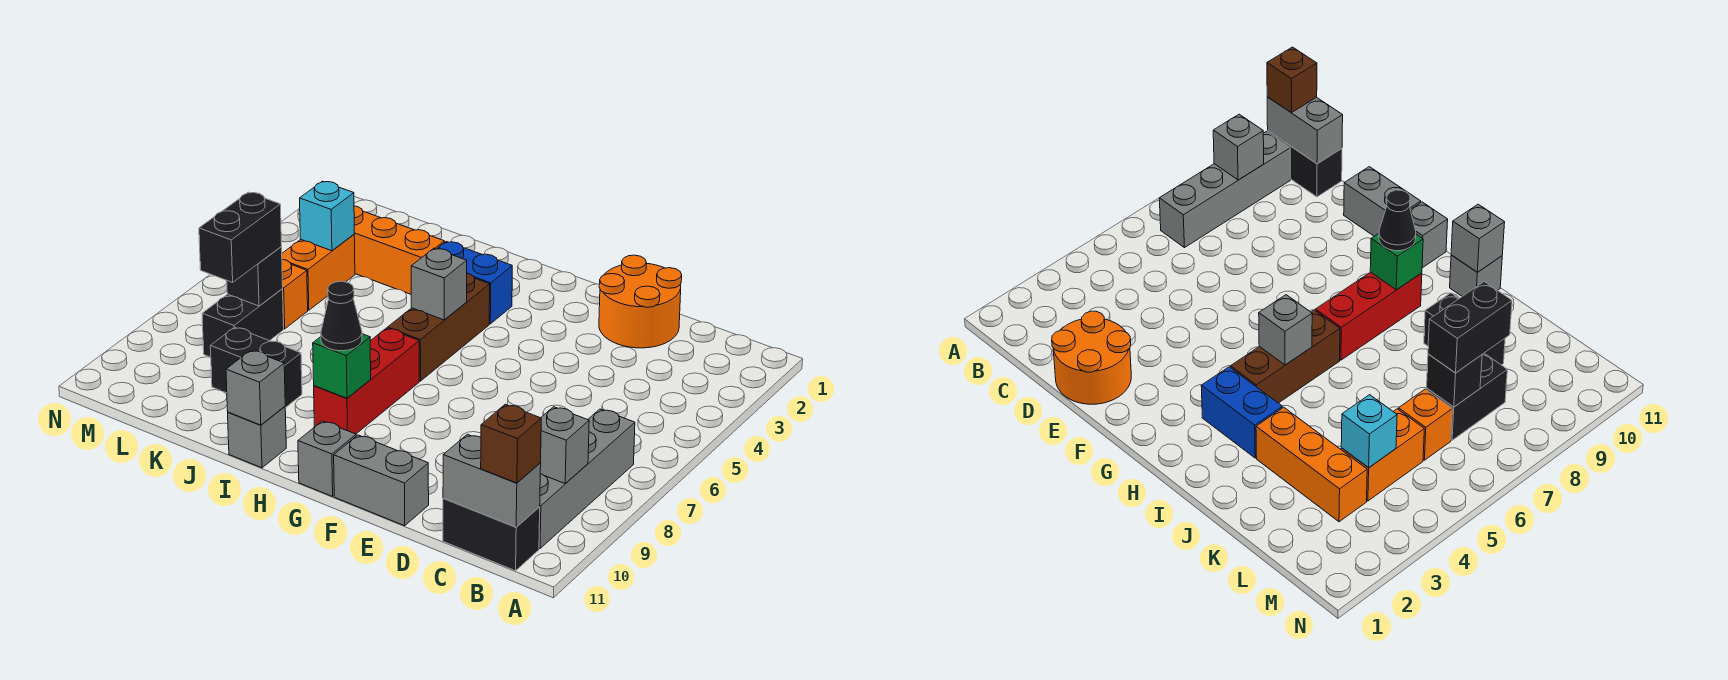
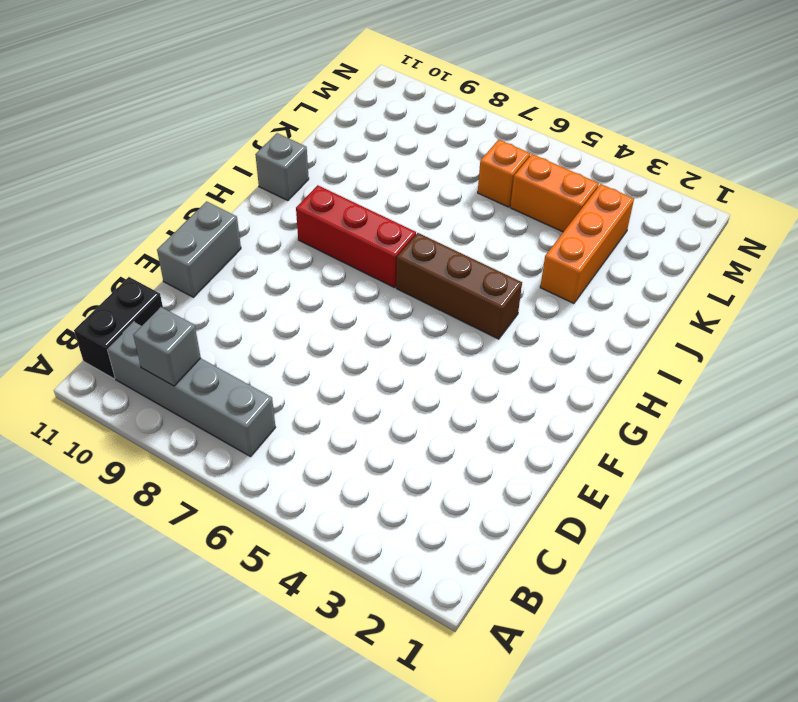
none -> orange 2x2 round brick [599,255,682,348]
none -> grey 1x1 brick [298,421,356,496]
none -> blue 1x2 brick [437,242,512,324]

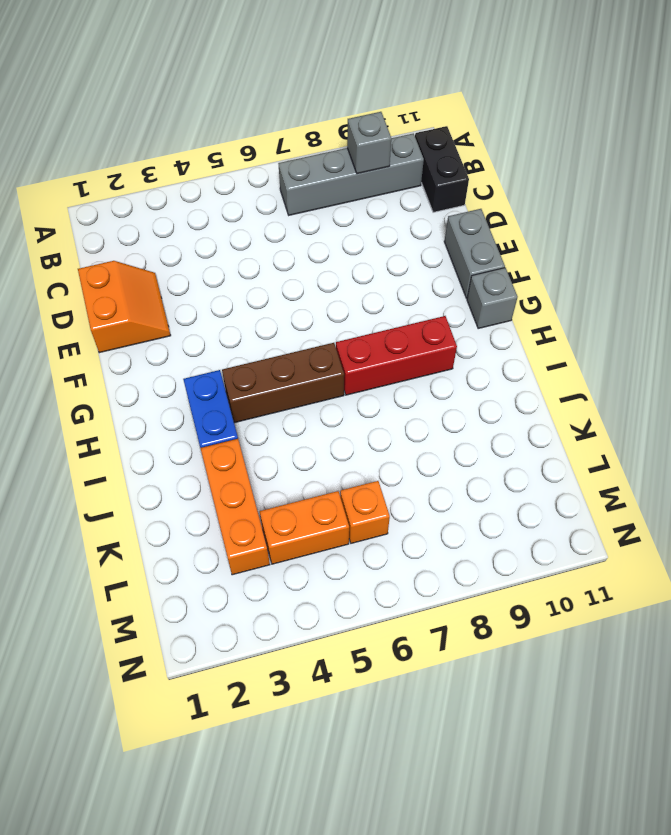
orange 2x2 slope [78,261,171,353] -> orange 2x2 round brick [599,255,682,348]
none -> grey 1x1 brick [228,407,286,468]
none -> black 1x2 brick [210,327,302,408]
none -> black 1x2 brick [202,289,284,357]

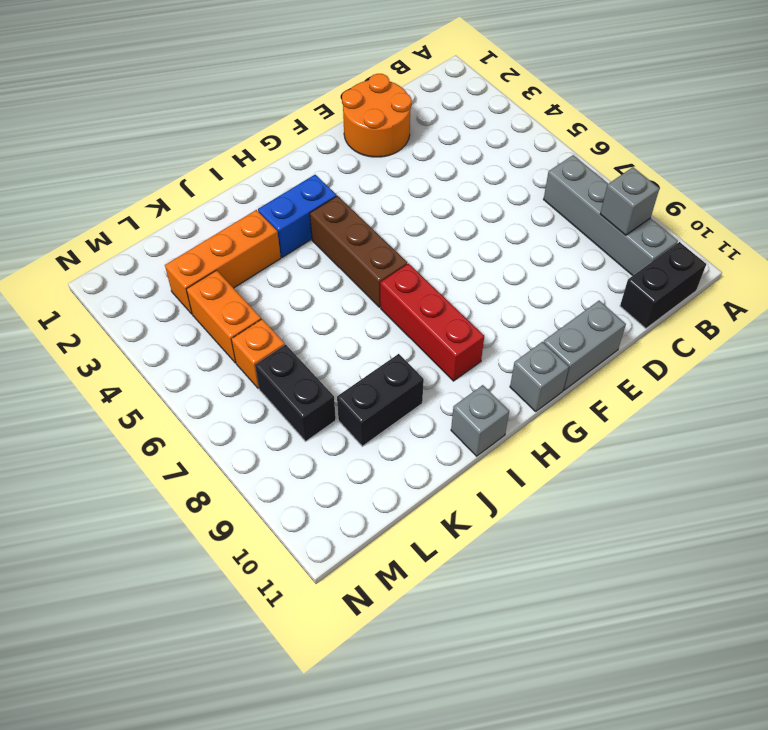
none -> grey 1x2 brick [443,434,541,527]
none -> grey 1x1 brick [411,248,467,320]
none -> green 1x1 brick [313,334,371,398]

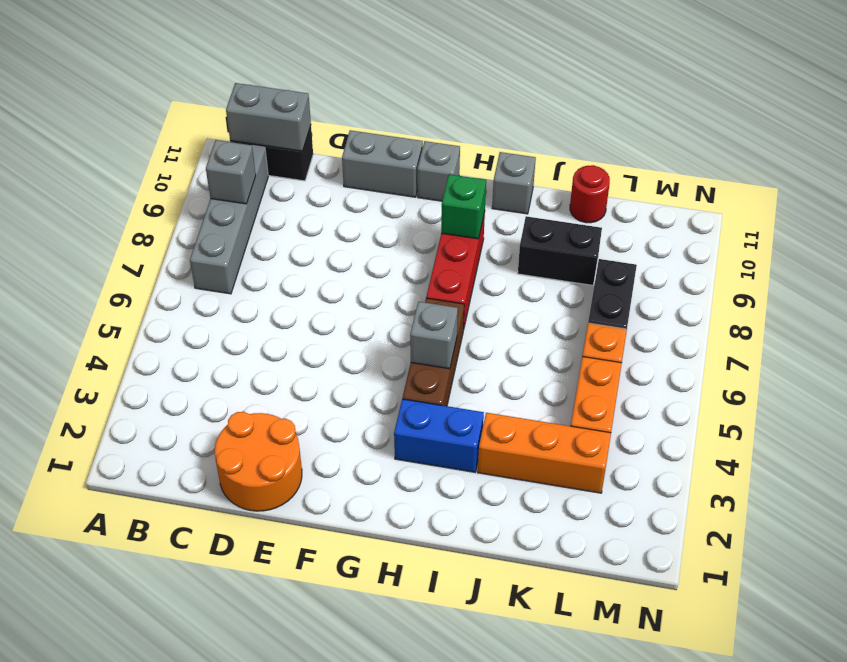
red 1x1 round brick [570,165,610,223] -> none
none -> grey 1x1 brick [226,350,285,425]
none -> cyan 1x1 brick [300,181,354,251]
none -> black 1x1 brick [227,247,283,306]

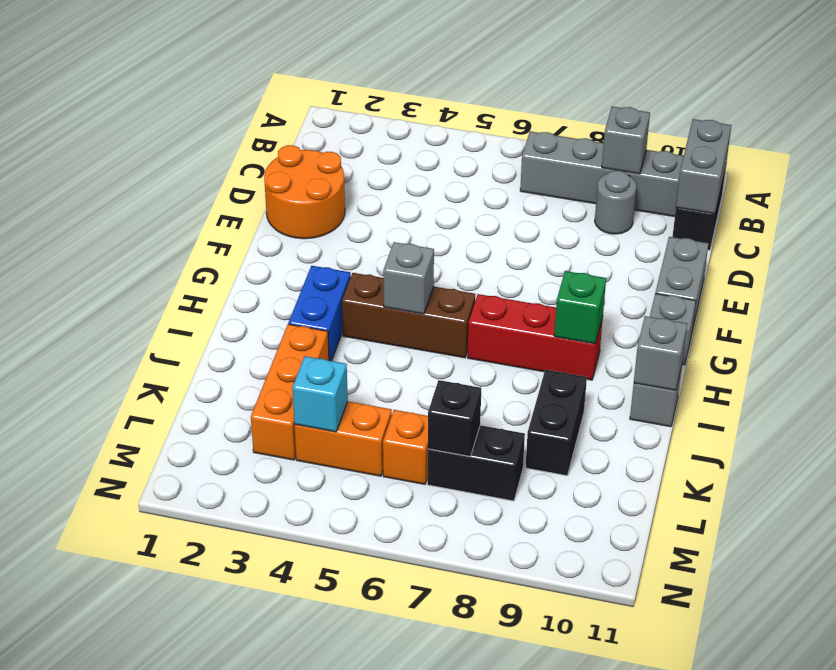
grey 1x1 round brick [595,171,636,234] -> none
none -> brown 1x1 brick [481,404,541,483]
none -> black 1x1 cone [321,281,362,351]
none -> black 1x2 brick [199,192,282,282]

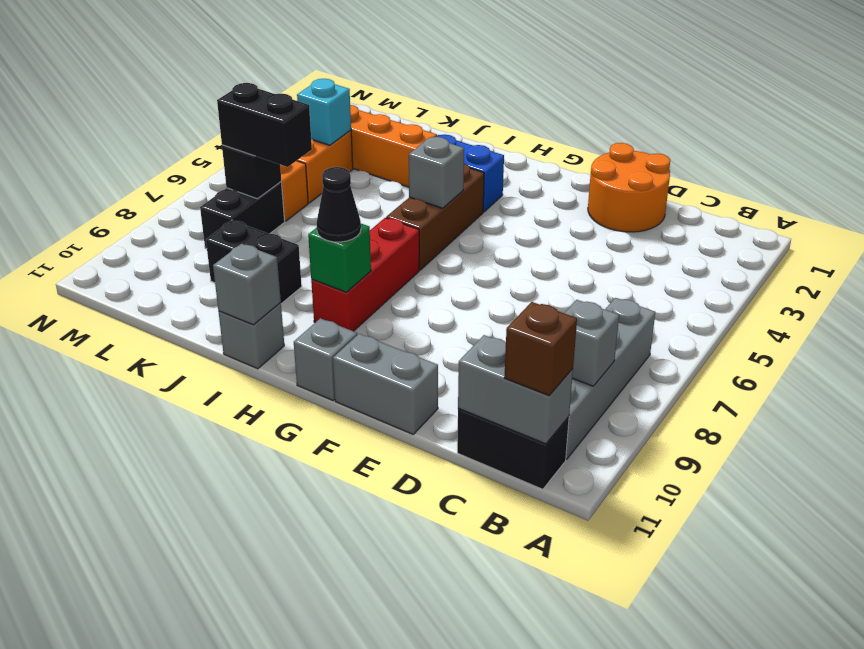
black 1x2 brick [217,83,312,167] -> black 1x2 brick turned to [199,192,282,282]

